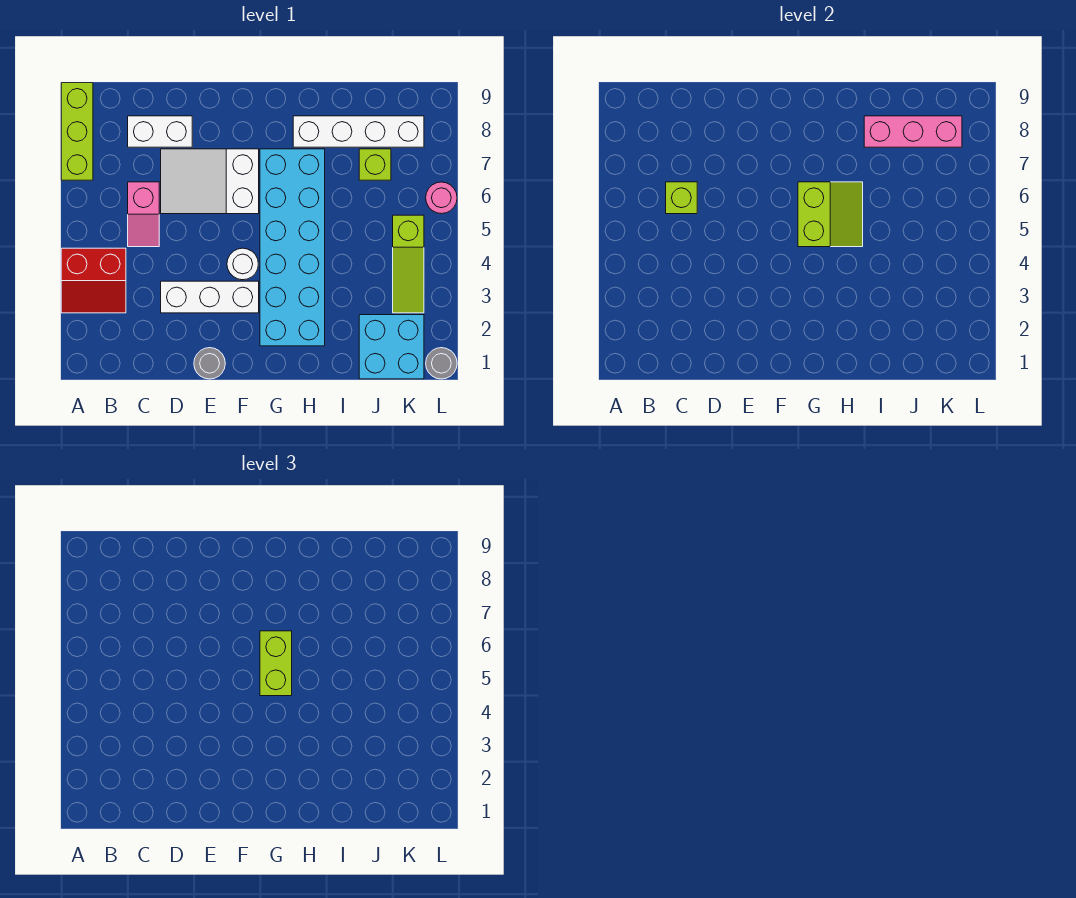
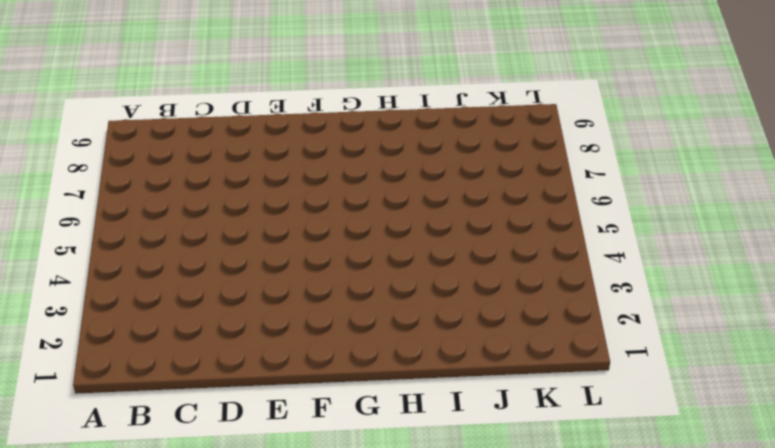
none -> red 2x2 slope [61,248,126,313]
none -> lime 1x3 brick [61,83,93,180]
none -> pink 1x2 slope [128,182,159,247]

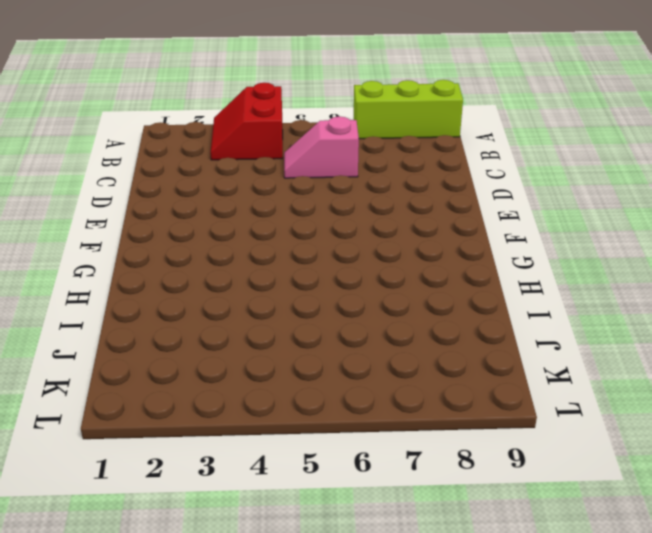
none -> white 1x2 brick [128,116,192,147]
none -> white 1x3 brick [161,281,259,313]
none -> white 2x3 slope [161,149,259,214]

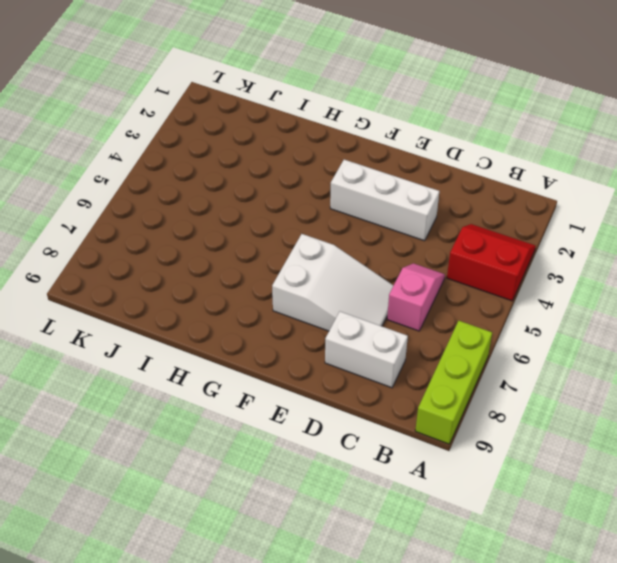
none -> grey 1x1 round brick [194,348,225,379]
none -> white 1x1 round brick [227,248,258,280]
none -> cyan 2x6 brick [260,149,325,346]

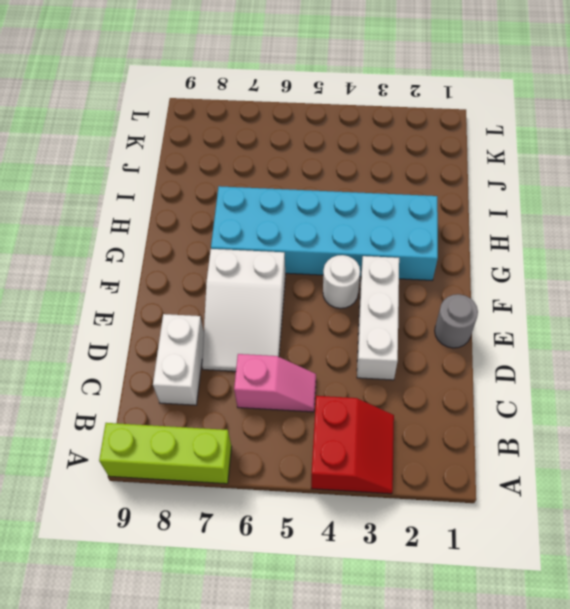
none -> white 1x4 brick [293,116,424,147]
none -> cyan 2x2 brick [359,315,424,379]
none -> lime 1x1 brick [359,149,391,180]

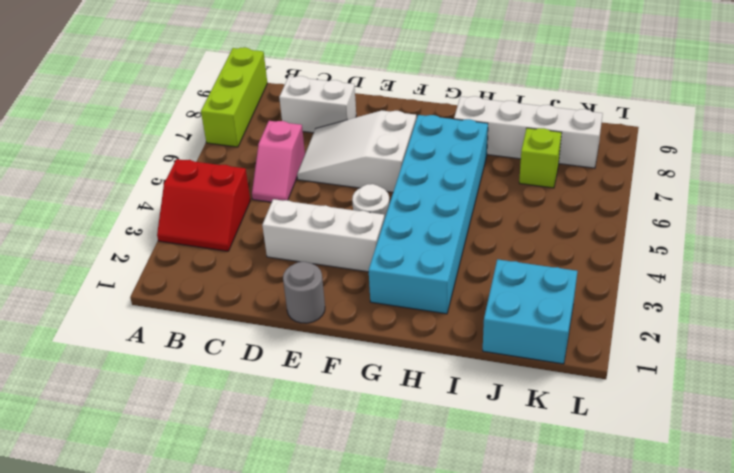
none -> lime 1x3 slope [393,215,424,313]
none -> grey 1x1 round brick [426,348,457,379]
none -> pink 1x1 round brick [426,182,457,214]

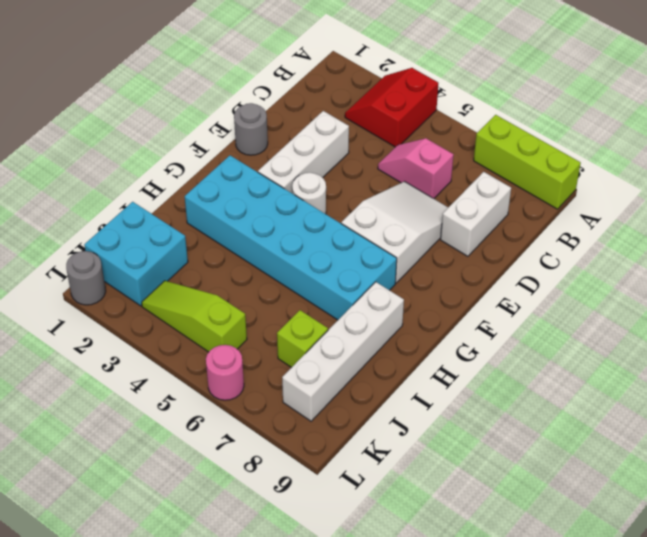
none -> lime 1x1 brick [666,182,697,214]
none -> lime 2x2 slope [798,182,863,247]
none -> pink 1x3 brick [864,116,962,147]

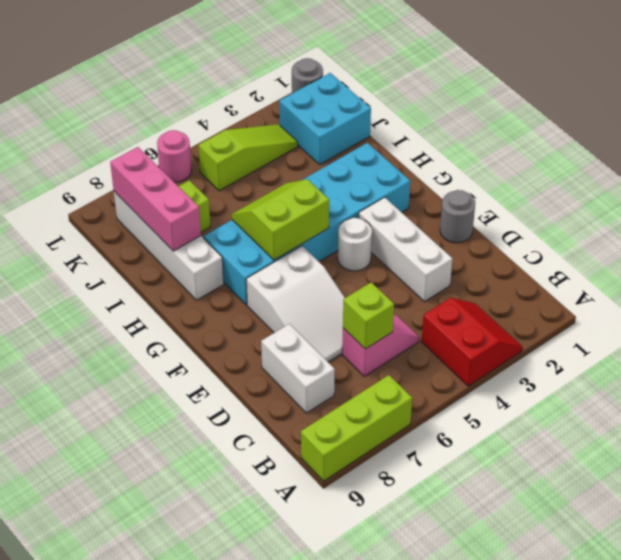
none -> lime 1x2 brick [260,631,292,696]

